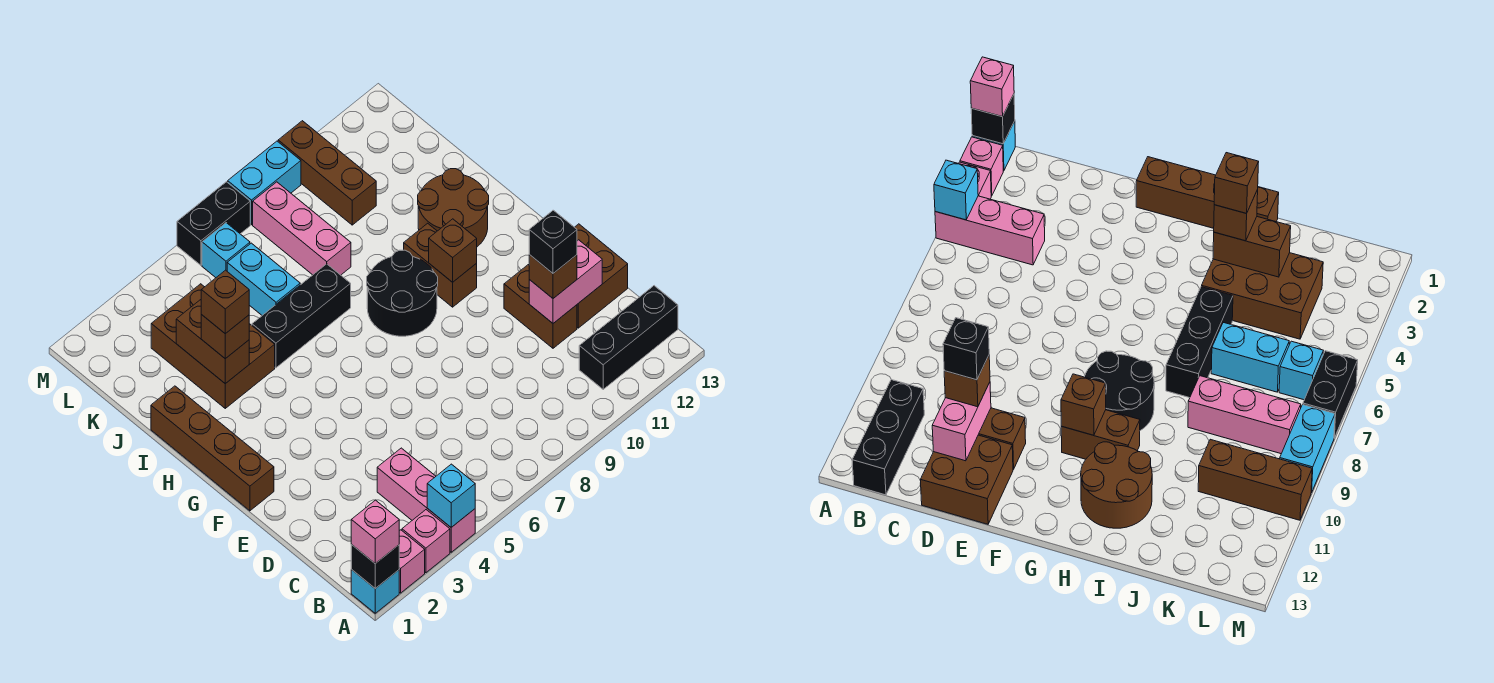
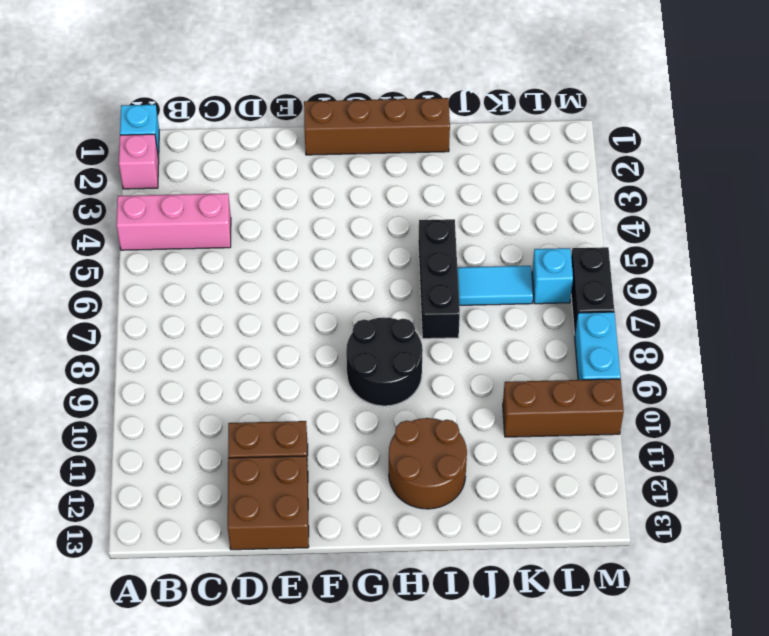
cyan 1x2 tile [457,266,533,305] -> cyan 1x2 brick [227,243,300,315]
none -> pink 1x1 brick [402,510,450,573]
none -> black 1x3 brick [579,286,678,389]
none -> brown 1x2 brick [404,223,477,307]

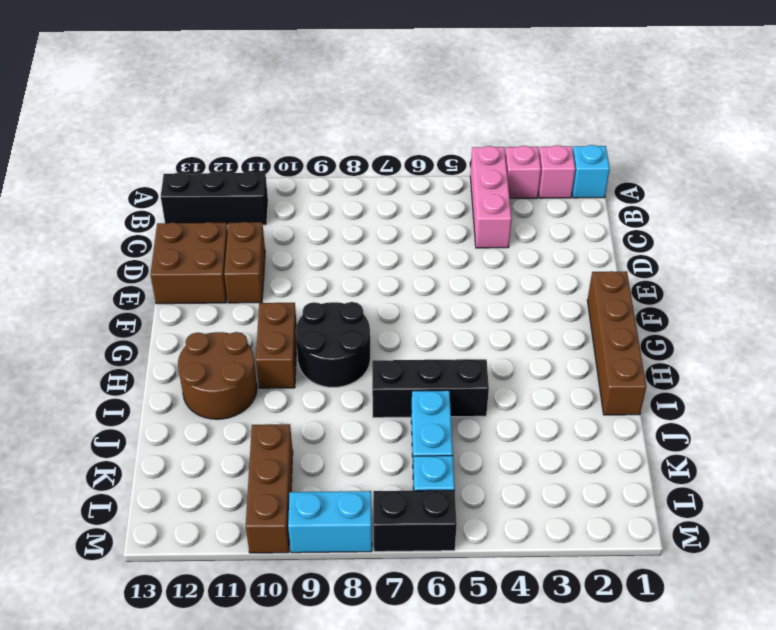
none -> brown 2x3 brick [151,284,275,408]
none -> pink 1x3 brick [253,182,351,275]
none -> black 1x1 brick [351,544,399,589]

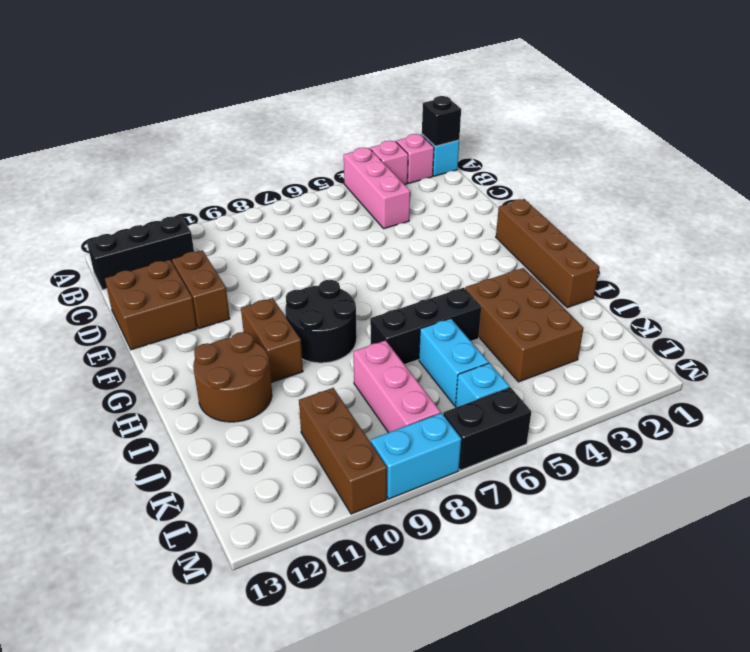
none -> cyan 1x1 brick [427,464,475,527]
none -> pink 1x2 brick [529,240,602,323]
none -> brown 1x1 brick [429,219,477,282]

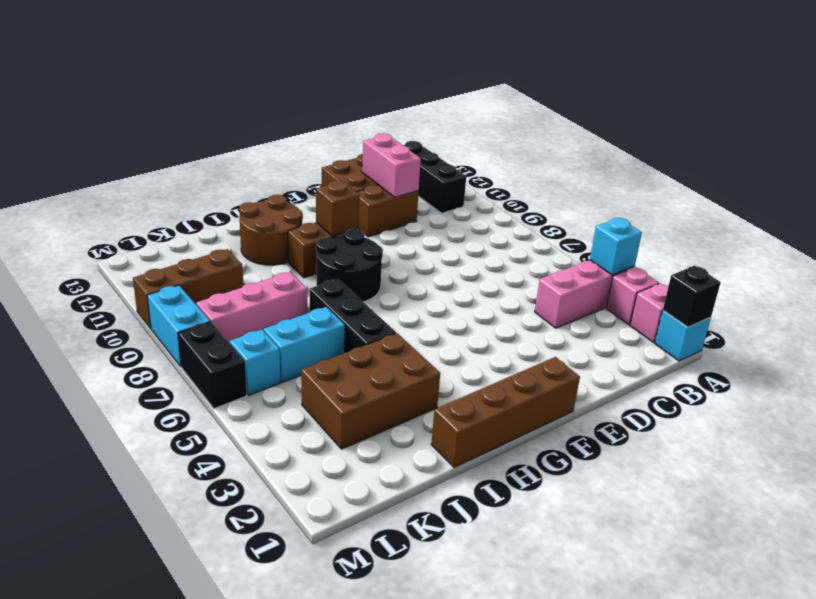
none -> brown 1x2 brick [176,300,249,384]
none -> pink 1x1 brick [351,500,399,564]
none -> brown 1x1 brick [529,255,577,298]

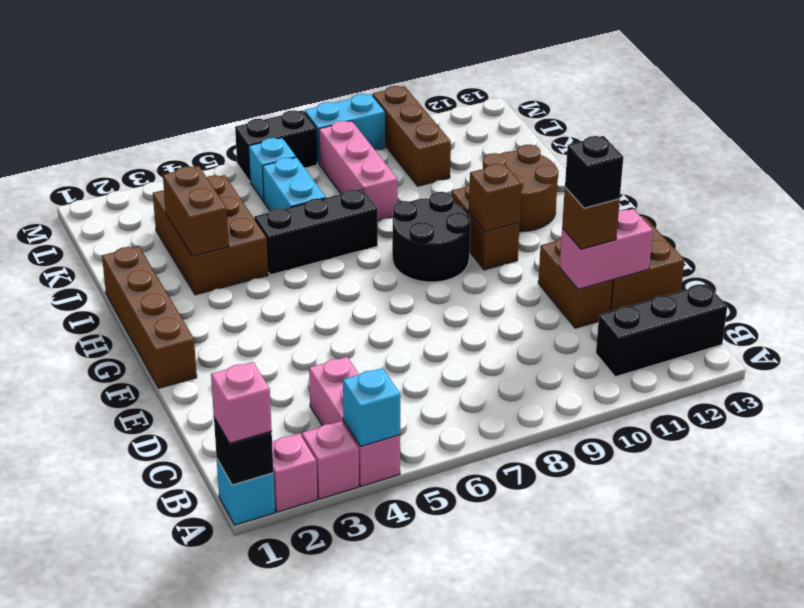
none -> brown 1x1 brick [201,315,249,359]
none -> brown 1x1 brick [201,270,249,334]

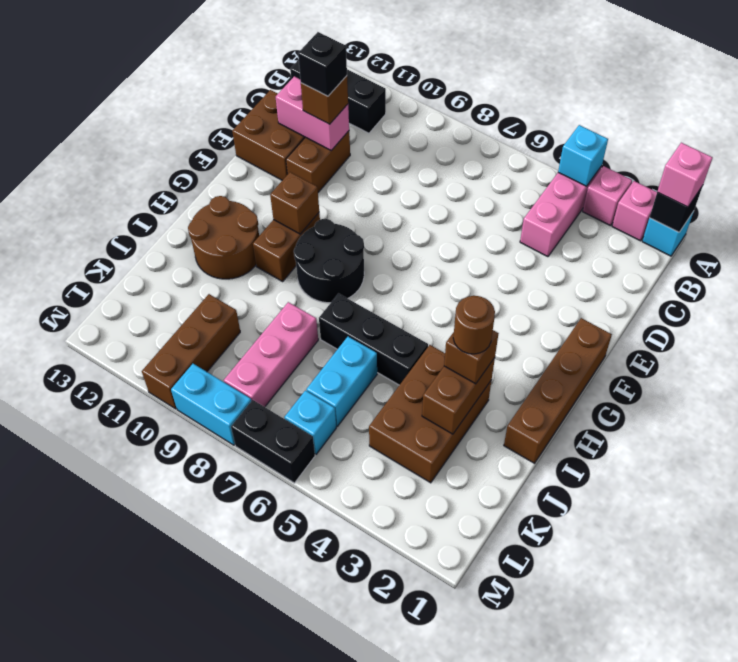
brown 1x1 round brick [453,296,495,354] -> brown 1x1 brick [201,270,249,334]

